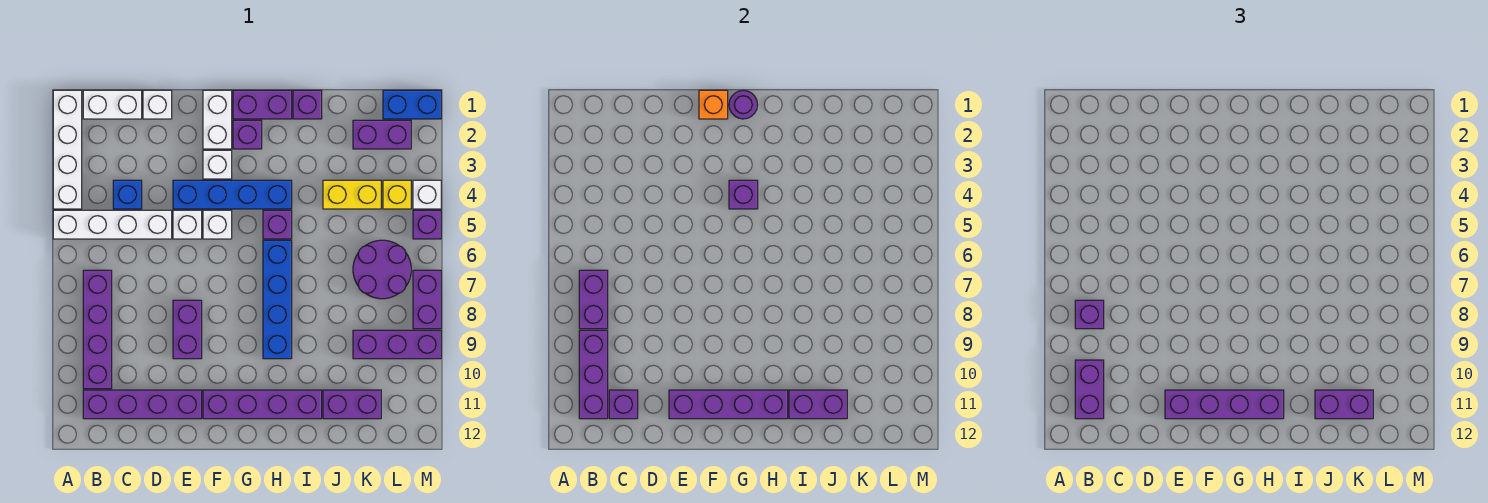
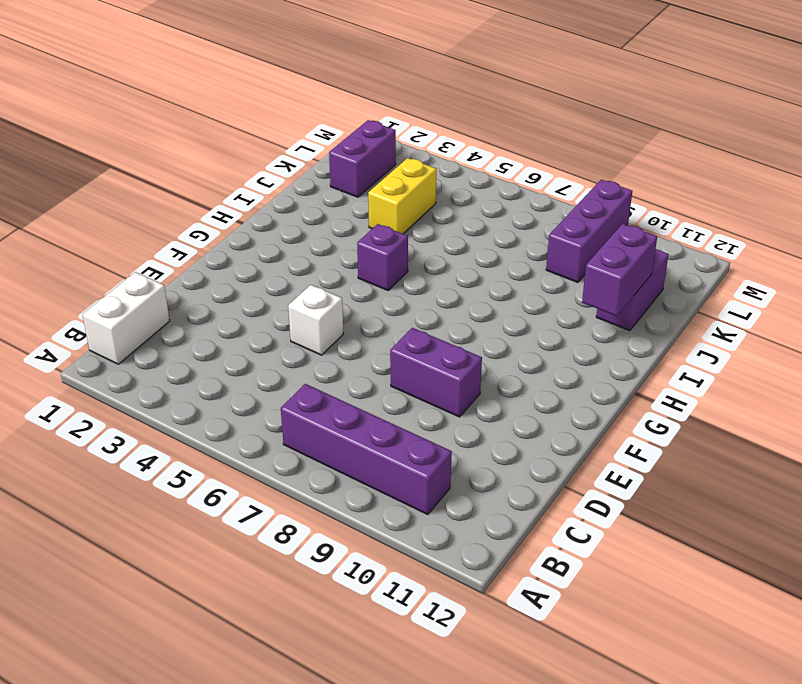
none -> white 1x4 brick [53,90,82,209]
none -> white 1x4 brick [53,210,172,239]
none -> purple 1x4 brick [83,390,202,419]
none -> blue 1x1 brick [113,180,142,209]

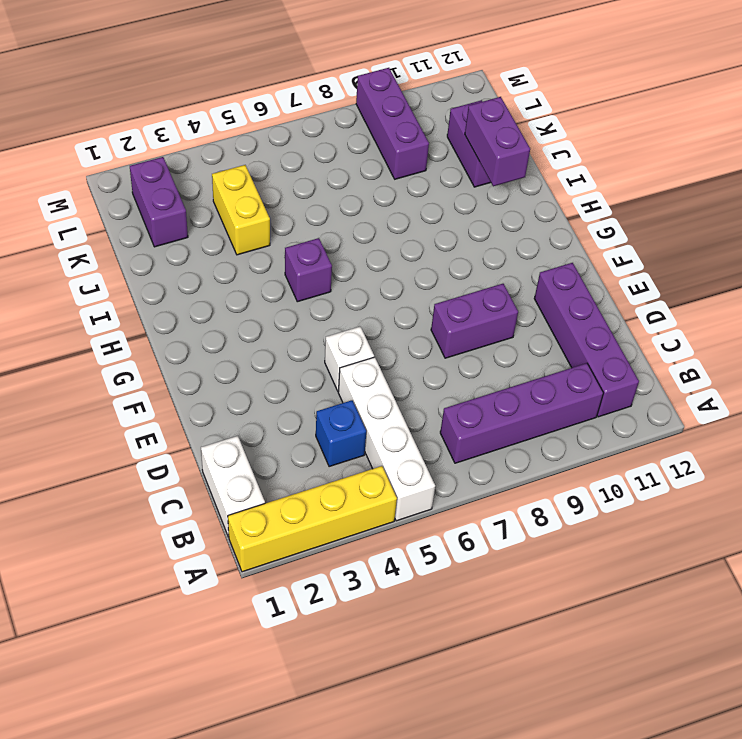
yellow 1x4 brick [228,466,397,572] -> white 1x4 brick [53,90,82,209]
none -> white 1x1 brick [143,90,172,119]
none -> blue 1x4 brick [173,180,292,209]
none -> white 1x2 brick [203,90,232,149]
none -> white 1x1 brick [203,150,232,179]

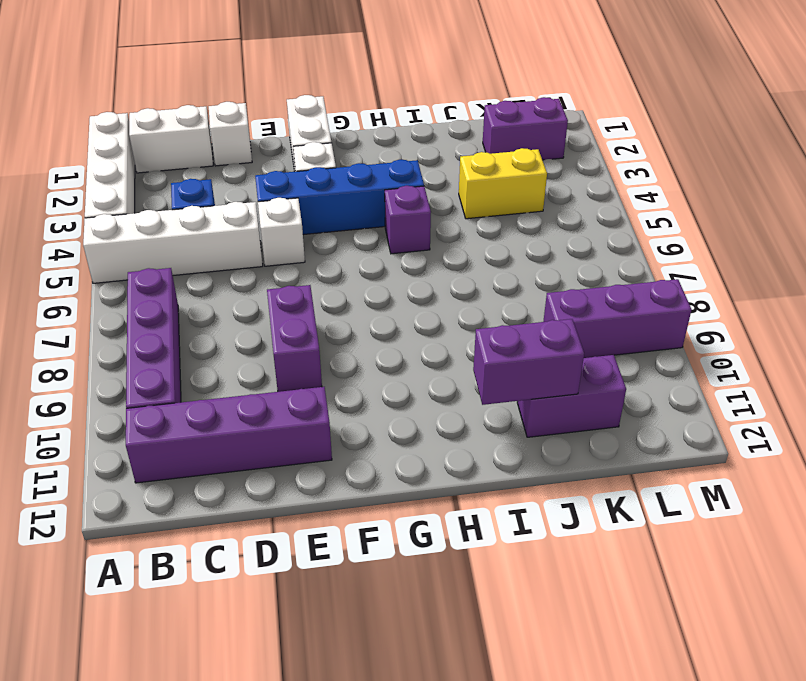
none -> white 1x1 brick [203,210,232,239]
none -> purple 1x4 brick [203,390,322,419]
none -> purple 1x2 brick [233,90,292,119]
none -> purple 1x1 brick [233,120,262,149]

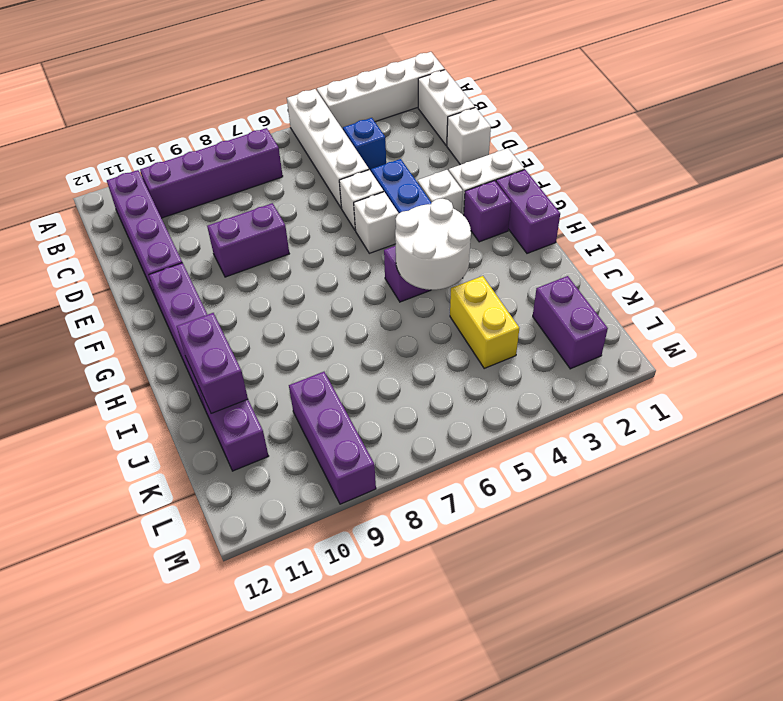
white 2x2 round brick [395,199,471,290] -> none
none -> blue 1x4 brick [263,240,292,359]
none -> purple 1x1 brick [293,90,322,119]
none -> purple 2x2 round brick [353,240,411,299]
none -> blue 1x2 brick [383,90,441,119]

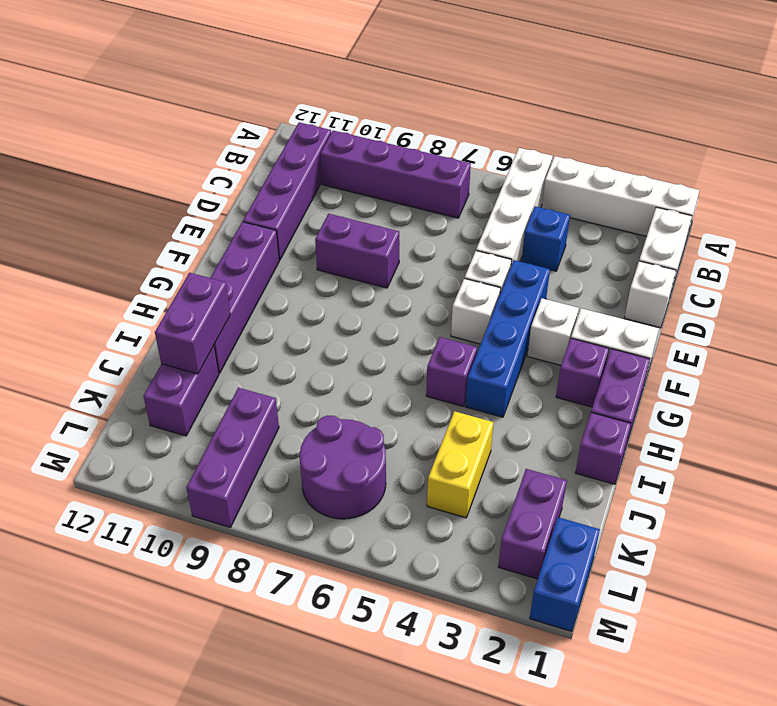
none -> blue 1x4 brick [263,240,292,359]
none -> yellow 1x1 brick [383,180,411,209]
none -> white 1x1 brick [413,180,441,209]
none -> purple 1x1 brick [413,210,441,239]

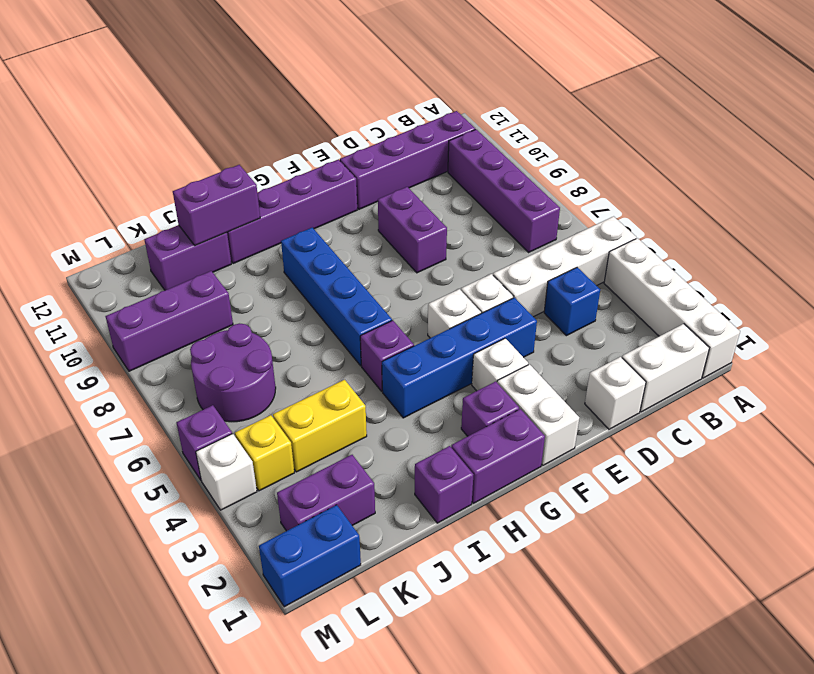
none -> purple 1x2 brick [413,270,441,329]
none -> purple 1x2 brick [579,270,608,329]
none -> purple 1x3 brick [579,330,608,419]
none -> purple 1x1 brick [609,390,638,419]

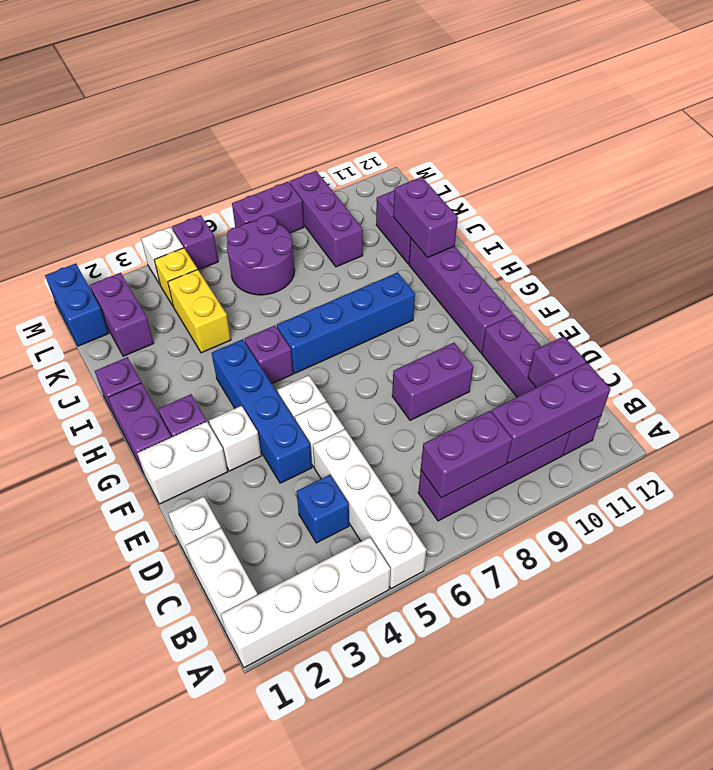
none -> purple 1x4 brick [669,390,788,419]
none -> orange 1x1 brick [699,90,728,119]
none -> purple 1x1 round brick [729,90,758,119]
none -> purple 1x1 brick [729,180,758,209]

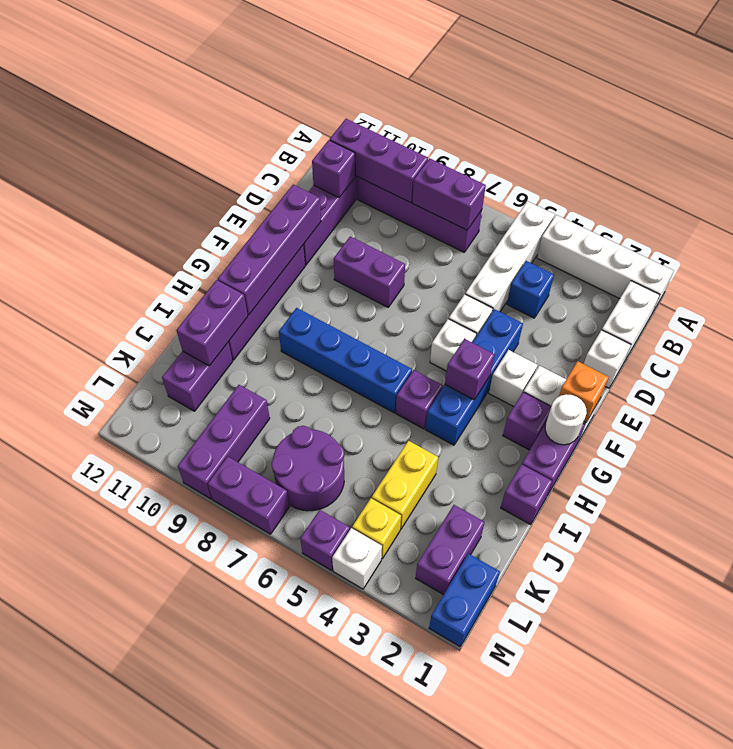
white 1x1 round brick [545,394,587,445] -> purple 1x1 round brick [729,90,758,119]
none -> purple 1x1 brick [1075,300,1104,329]
none -> purple 1x2 brick [1075,360,1104,419]
none -> purple 1x4 brick [1165,390,1284,419]
none -> purple 1x2 brick [1315,390,1373,419]

